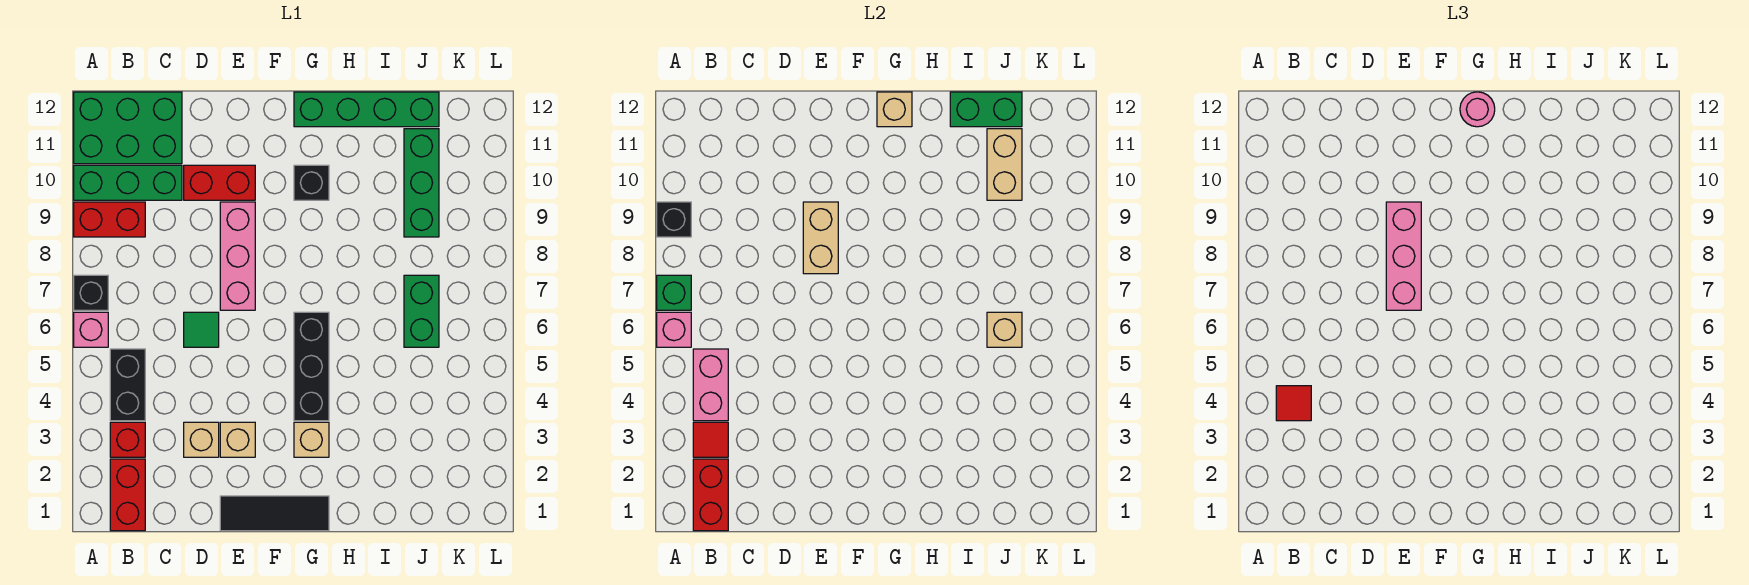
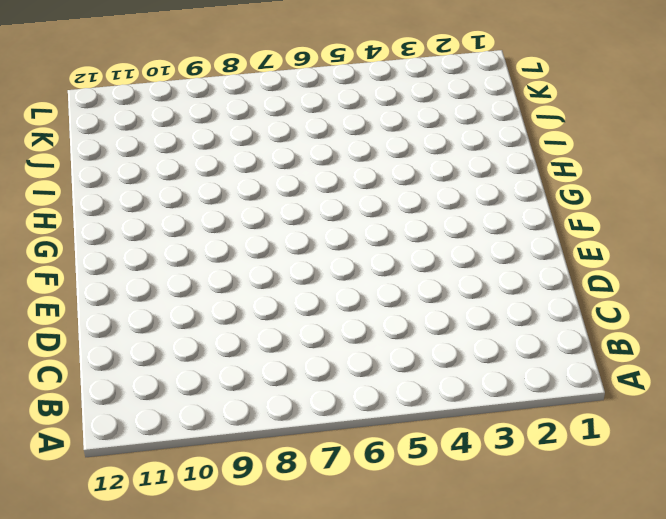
none -> pink 1x1 brick [74,312,108,347]
none -> black 1x1 brick [74,275,108,310]
none -> red 1x2 brick [74,202,145,237]
none -> green 1x3 brick [74,165,182,200]

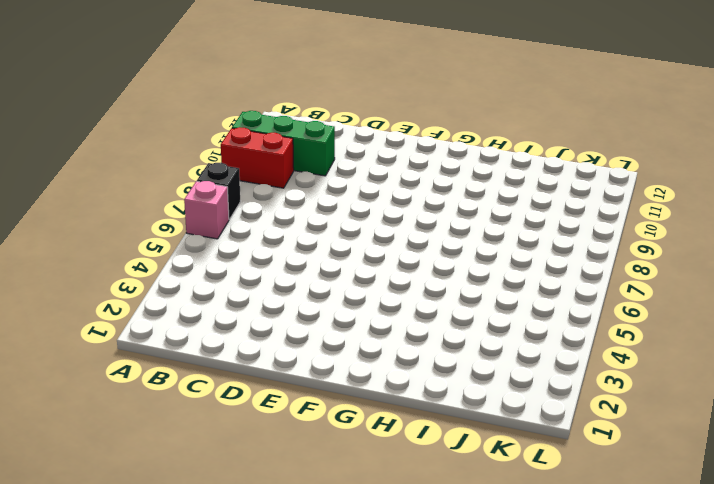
none -> green 2x3 brick [74,92,182,164]
none -> red 1x2 brick [110,459,145,531]
none -> red 1x1 brick [110,422,145,457]
none -> black 1x2 brick [110,349,145,421]

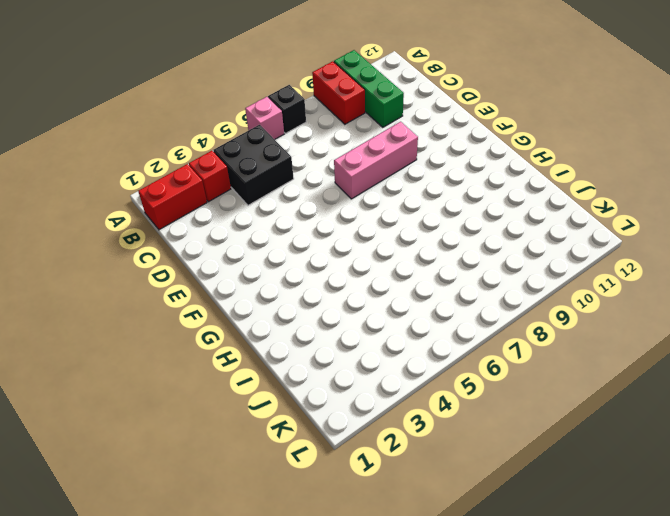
black 2x2 brick [213,125,294,205] -> black 1x2 brick [110,349,145,421]
none -> green 2x3 brick [74,92,182,164]
none -> tan 1x1 brick [184,422,219,457]
none -> green 1x1 tile [184,312,219,347]
none -> red 1x2 brick [184,165,255,200]

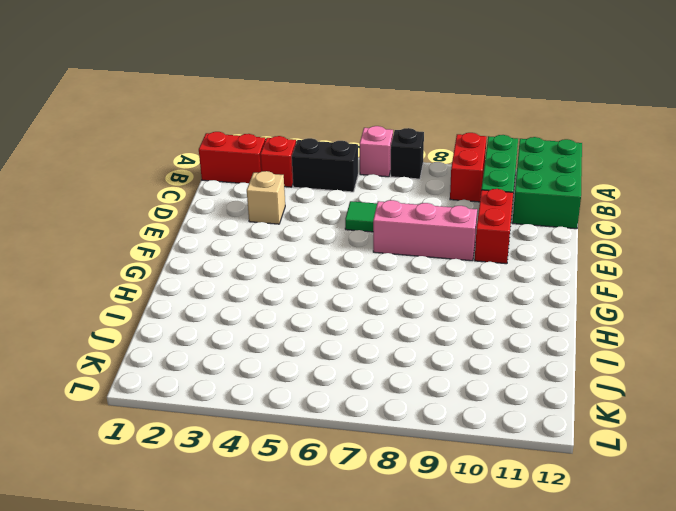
none -> black 1x3 tile [220,496,329,531]
none -> tan 1x1 brick [220,422,255,457]
none -> tan 1x1 brick [294,422,329,457]
none -> black 1x3 brick [294,312,329,421]

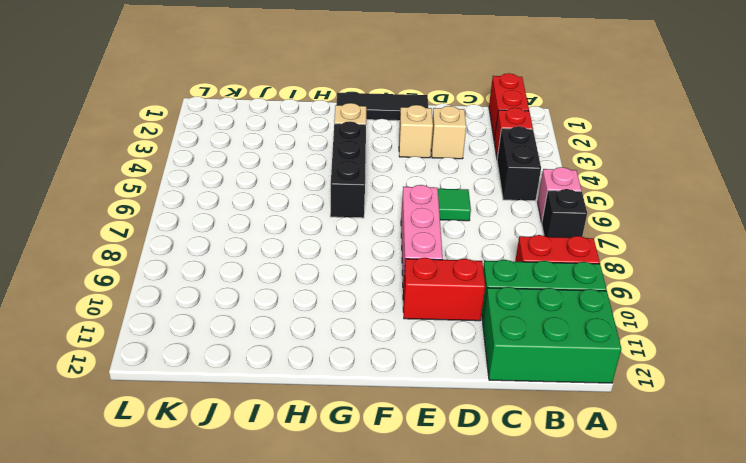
none -> black 1x1 brick [294,165,329,200]
none -> green 1x4 brick [294,92,439,127]
none -> green 1x2 brick [404,275,439,347]
none -> green 1x3 brick [404,129,439,237]

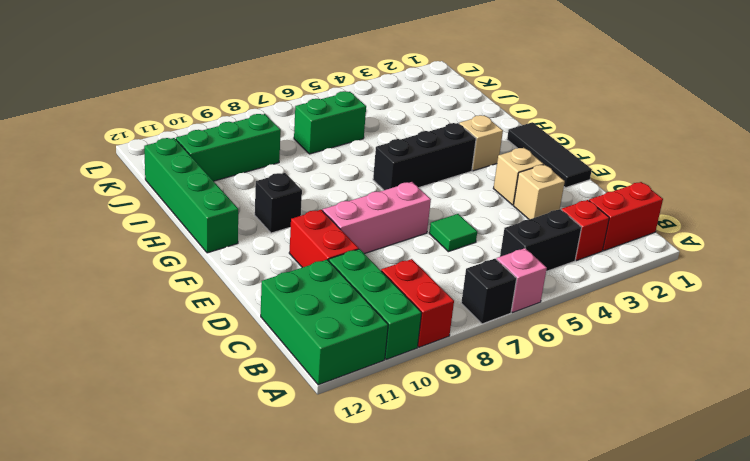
none -> pink 1x1 brick [657,312,691,347]
none -> green 1x1 brick [657,275,691,310]
none -> black 1x1 brick [657,202,691,237]
none -> red 1x2 brick [693,459,728,531]

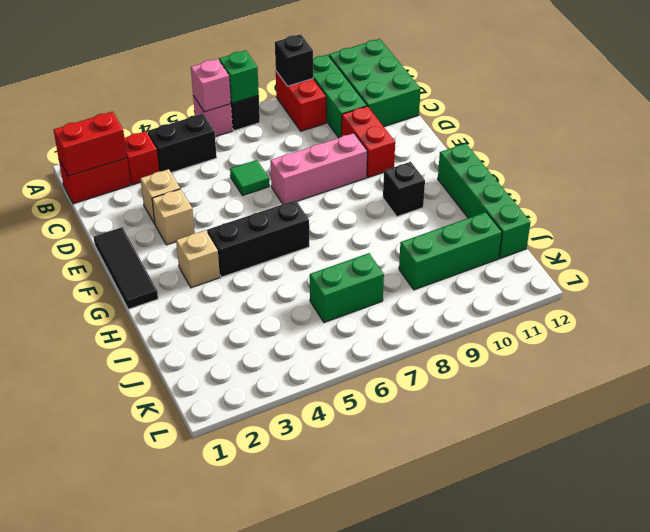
none -> red 1x1 tile [693,422,728,457]
none -> pink 1x2 brick [693,349,728,421]
none -> tan 1x2 brick [803,202,838,274]
none -> tan 1x1 brick [877,92,912,127]

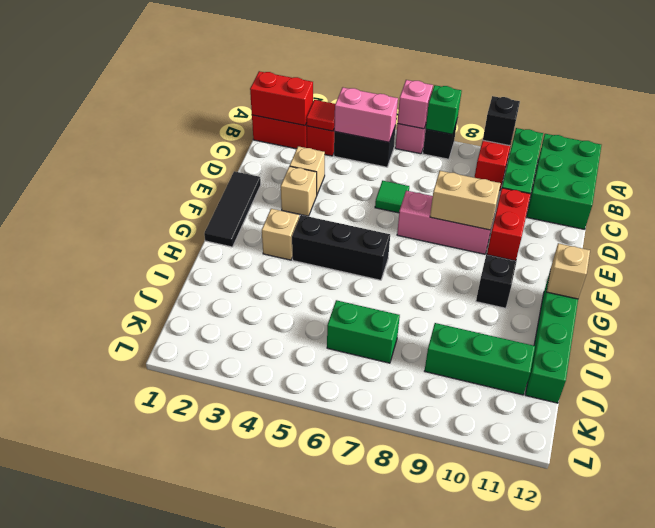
none -> green 1x2 brick [950,92,1022,127]
none -> tan 1x1 brick [987,312,1022,347]
none -> tan 1x2 brick [987,129,1022,200]
none -> red 1x1 tile [1276,386,1311,421]

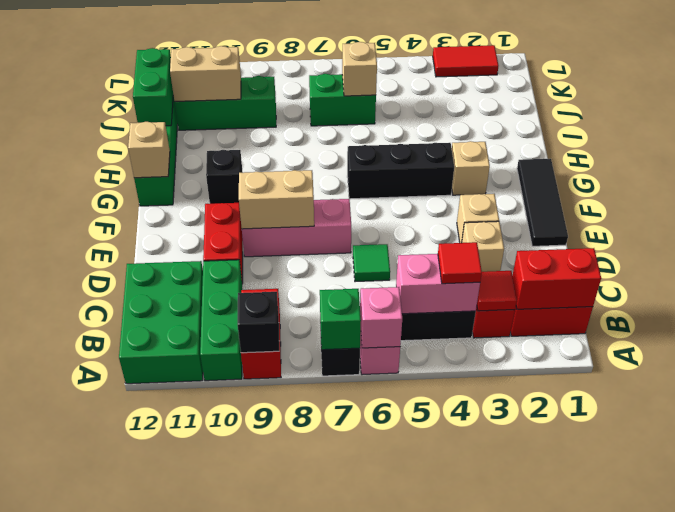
red 1x2 tile [433,45,498,77] -> none
none -> pink 1x3 brick [1386,202,1421,310]
none -> pink 1x1 round brick [1460,92,1495,127]

